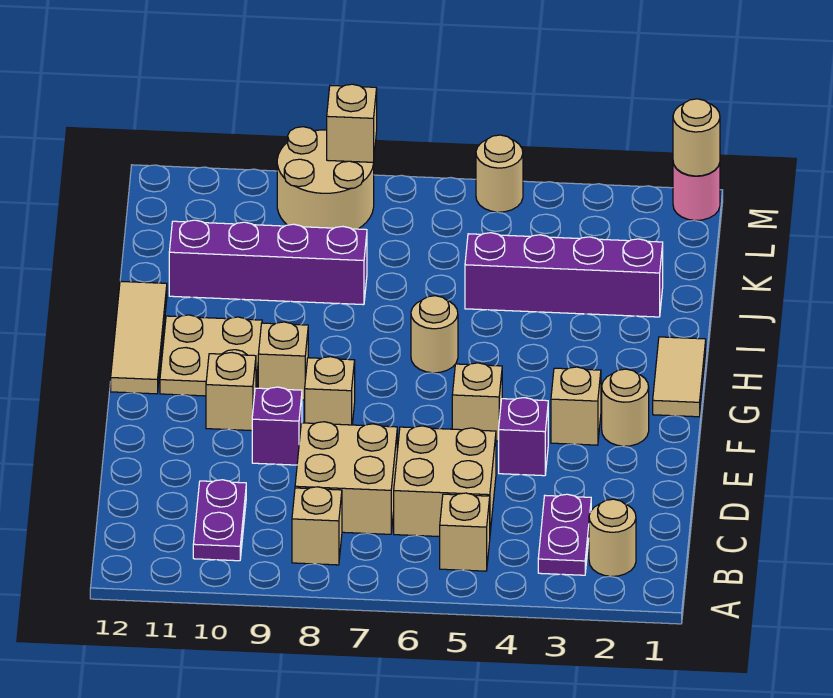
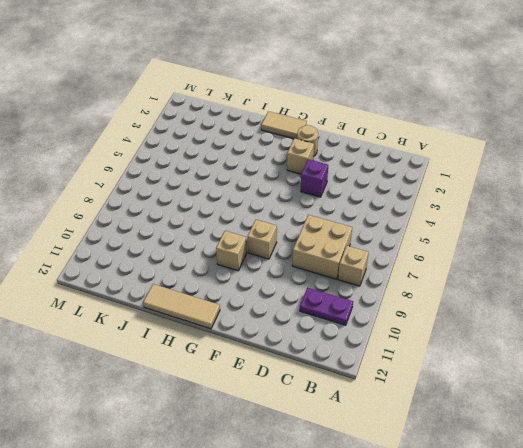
none -> tan 1x1 round brick [589,499,636,576]
none -> purple 1x2 plate [538,494,591,575]
none -> tan 1x1 brick [440,493,490,571]

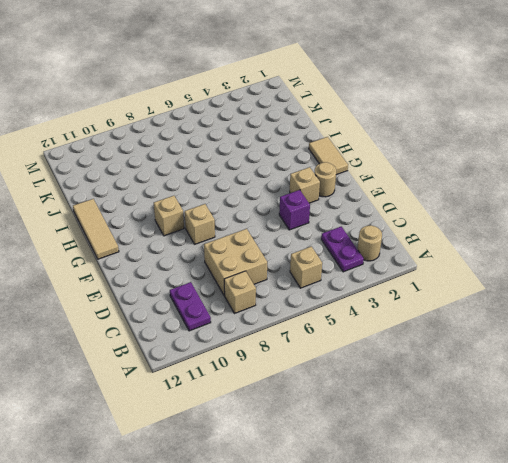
none -> tan 2x2 brick [394,426,496,537]
none -> purple 1x1 brick [252,387,302,465]
none -> tan 1x1 brick [452,363,502,441]

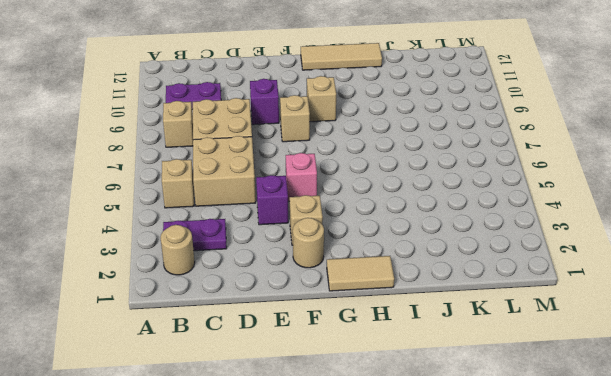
pink 1x1 brick [286,153,317,202] -> tan 1x1 brick [452,363,502,441]
none -> tan 1x1 brick [206,353,256,431]
none -> tan 2x2 plate [160,315,262,396]
none -> tan 1x1 round brick [411,296,458,373]

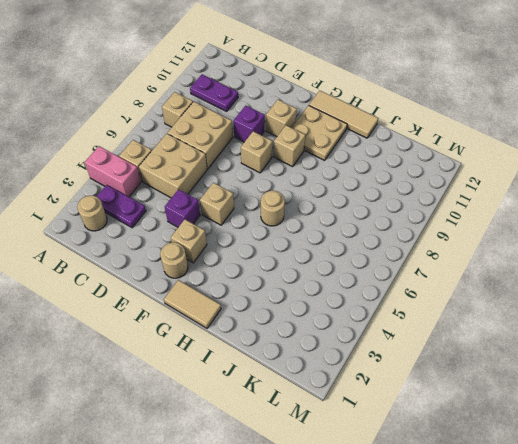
pink 1x2 brick [85,146,141,197] -> none
none -> purple 1x4 brick [465,233,663,317]
none -> purple 1x4 brick [169,220,367,305]
none -> tan 2x2 round brick [277,127,374,229]

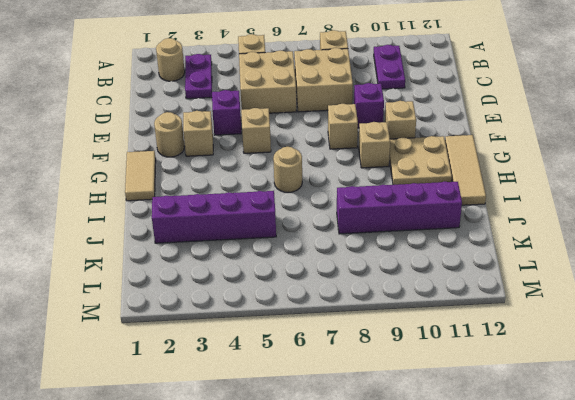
none -> tan 2x2 round brick [277,127,374,229]
none -> pink 1x1 round brick [673,163,720,221]
none -> tan 1x1 round brick [476,135,523,212]

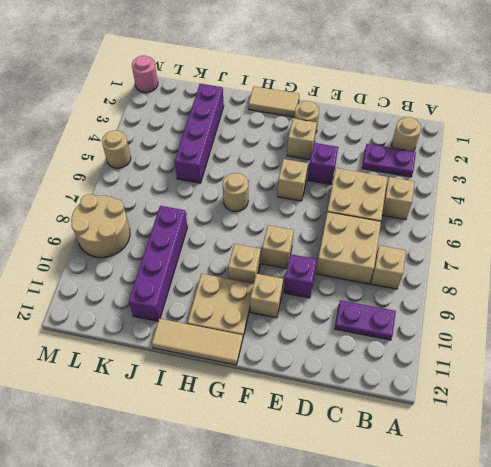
none -> tan 1x1 round brick [673,99,720,176]
none -> tan 1x1 brick [327,84,377,162]

